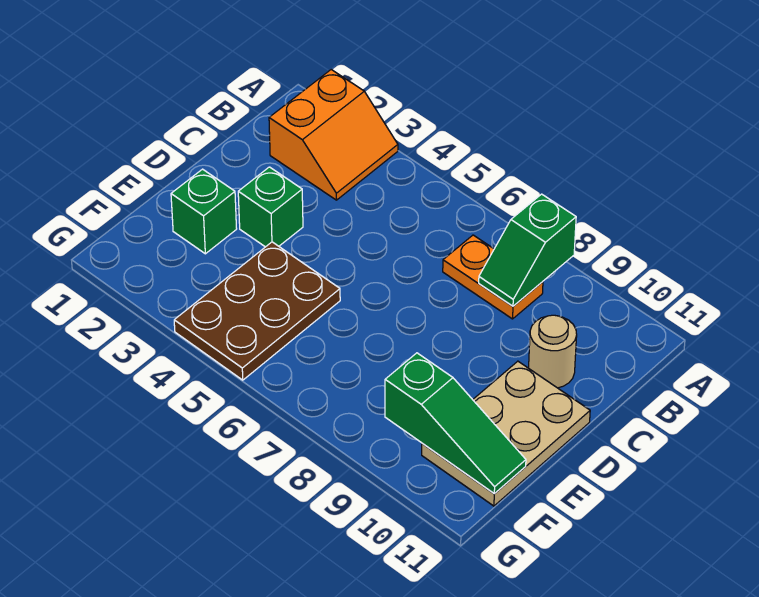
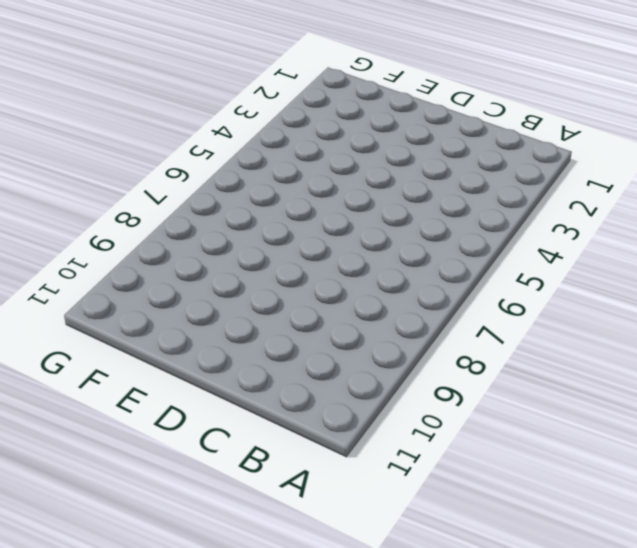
none -> orange 2x2 slope [269,70,398,200]
none -> orange 1x2 plate [443,235,543,319]

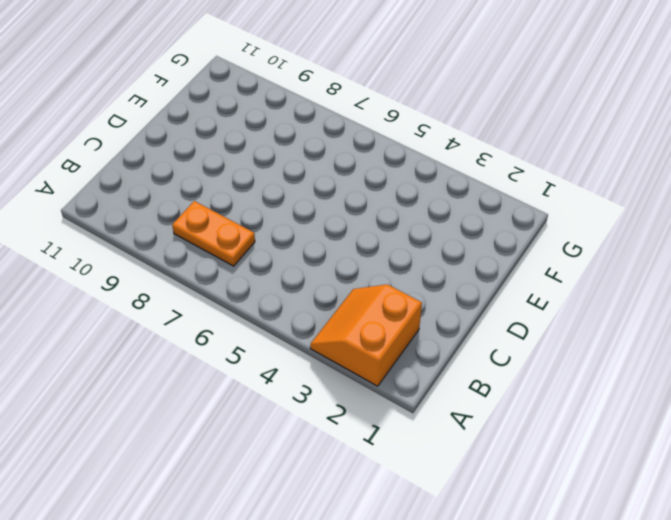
none -> tan 1x1 round brick [529,315,577,388]
none -> green 1x1 brick [238,167,303,247]

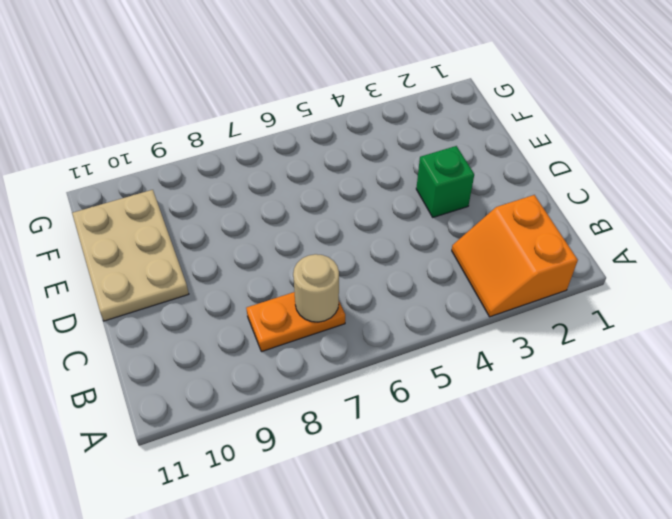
tan 1x1 round brick [293,254,339,322] -> tan 1x1 round brick moved to [529,315,577,388]
none -> green 1x1 brick [171,169,237,254]
none -> brown 2x3 plate [174,242,340,380]

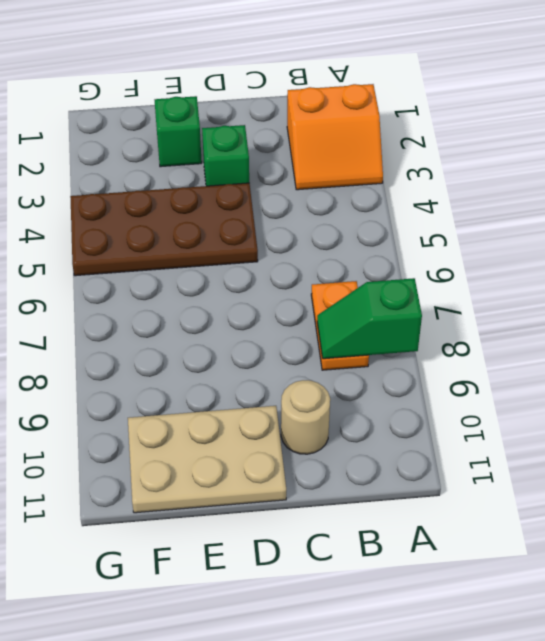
brown 2x4 plate [70,183,258,276] -> brown 2x3 plate [174,242,340,380]
none -> green 1x3 slope [385,353,526,494]

